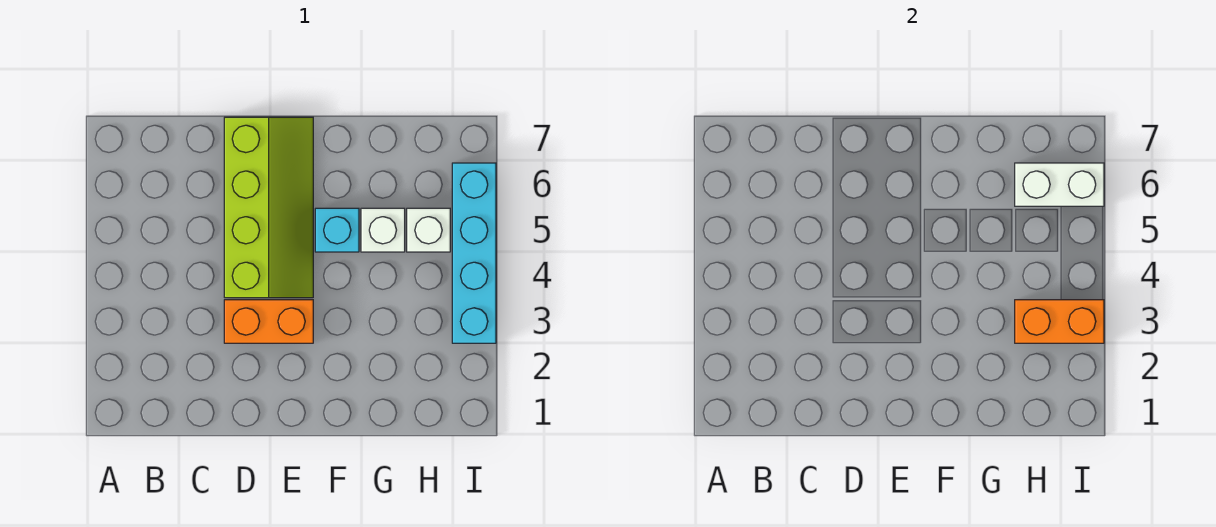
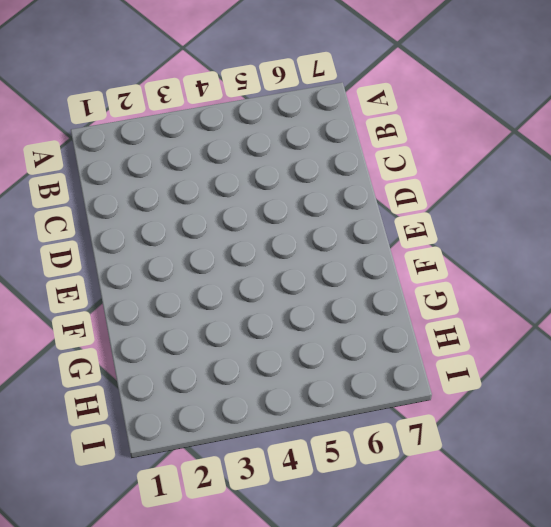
none -> orange 1x2 brick [224,300,313,343]
none -> lime 2x4 slope [224,117,313,298]

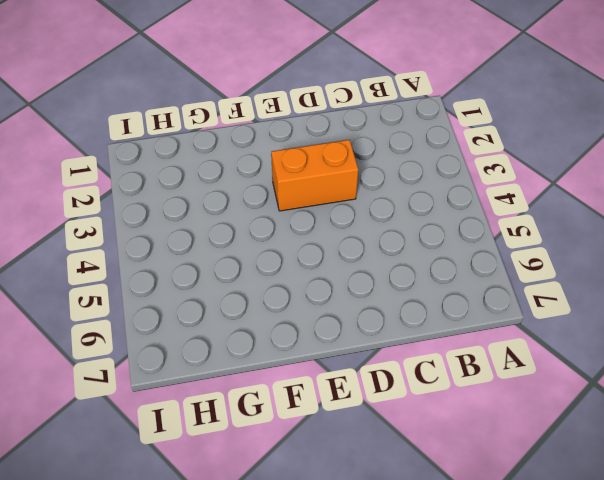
none -> lime 2x4 slope [224,117,313,298]
none -> cyan 1x1 brick [315,208,359,252]

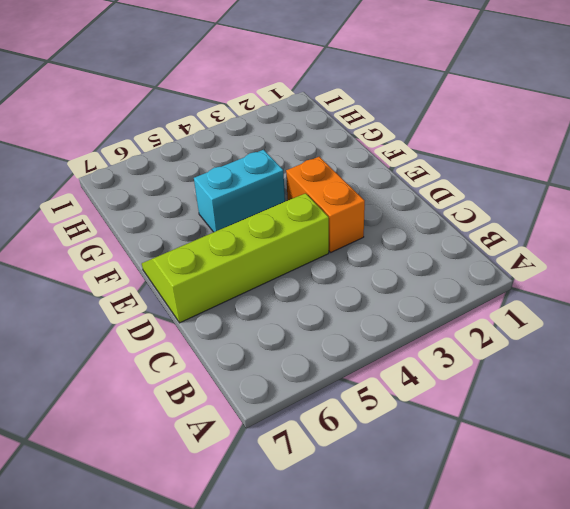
cyan 1x2 brick [194,150,285,232] -> cyan 1x1 brick [315,208,359,252]
none -> white 1x1 brick [361,208,405,252]
none -> white 1x1 brick [407,208,450,252]

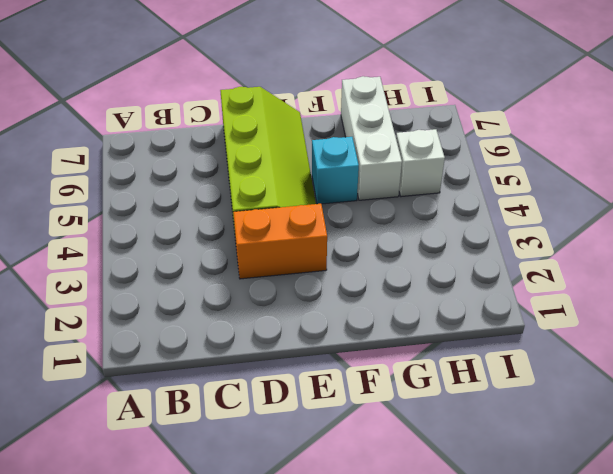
white 1x3 brick [341,76,402,200] -> white 1x1 brick [361,208,405,252]
none -> cyan 1x4 brick [452,163,496,343]
none -> orange 1x2 brick [1015,300,1104,343]

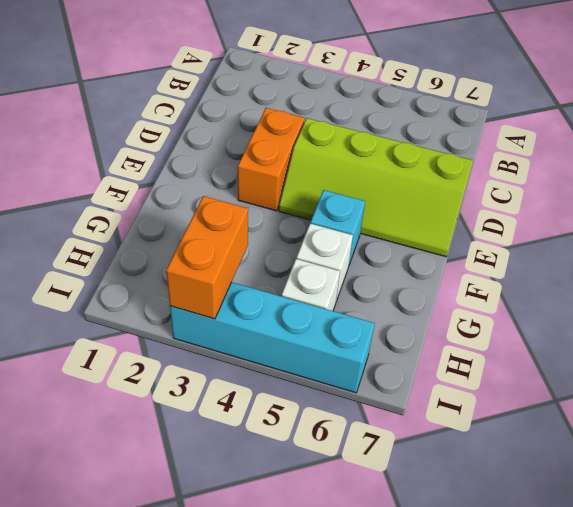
none -> white 1x2 brick [1015,163,1104,206]

